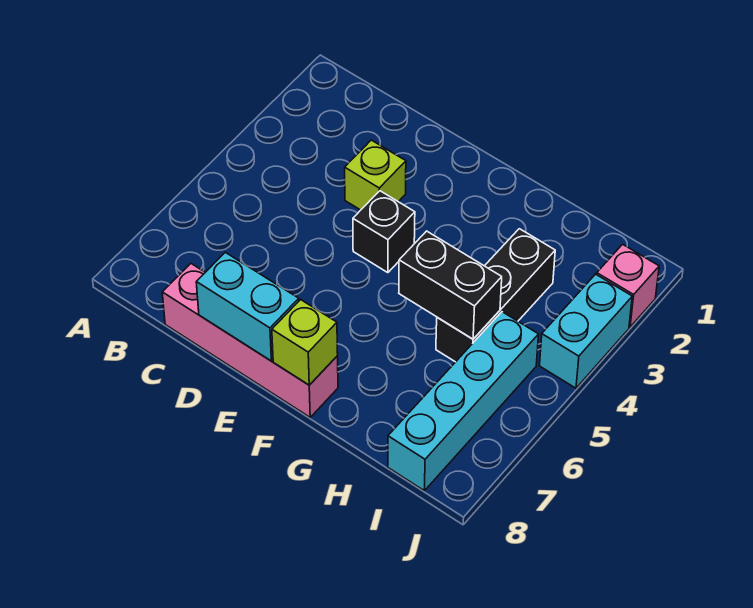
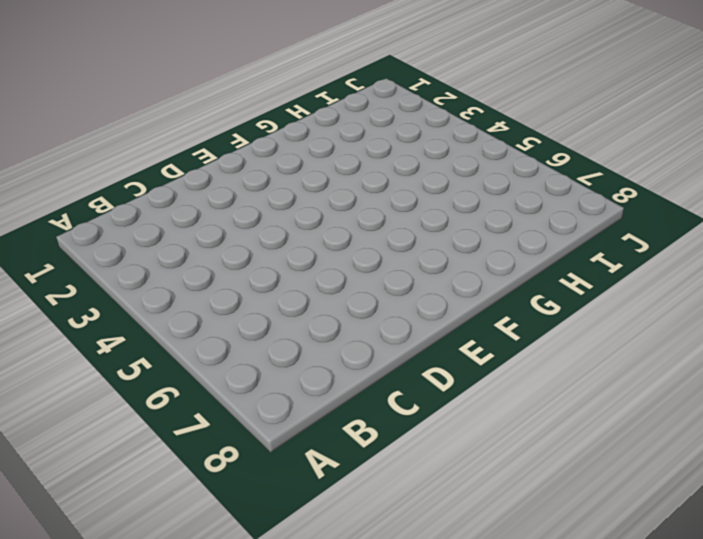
none -> pink 1x4 brick [162,264,338,417]
none -> lime 1x1 brick [345,140,406,210]

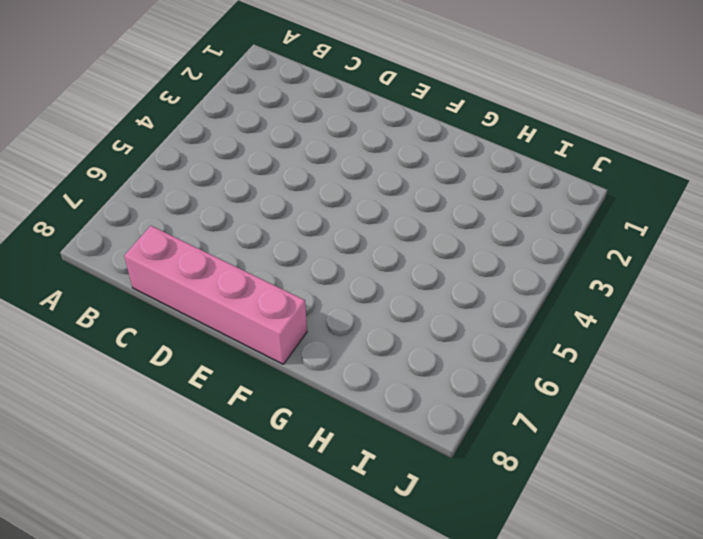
none -> lime 1x1 brick [345,140,406,210]
none -> black 1x1 brick [353,191,415,273]

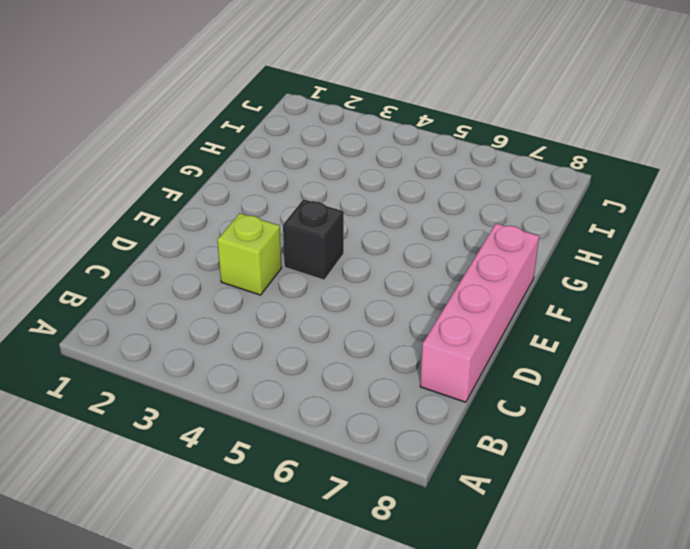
none -> black 1x3 brick [436,229,555,362]
none -> cyan 1x4 brick [388,312,539,491]

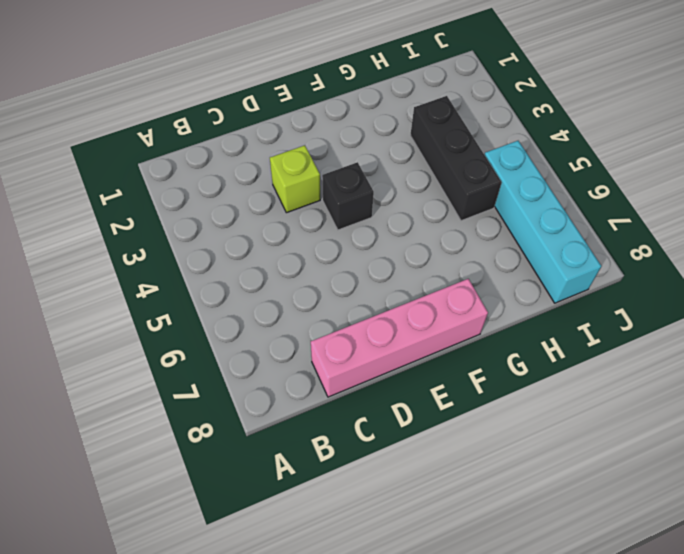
none -> pink 1x1 brick [597,244,659,327]
none -> cyan 1x2 brick [540,274,632,388]

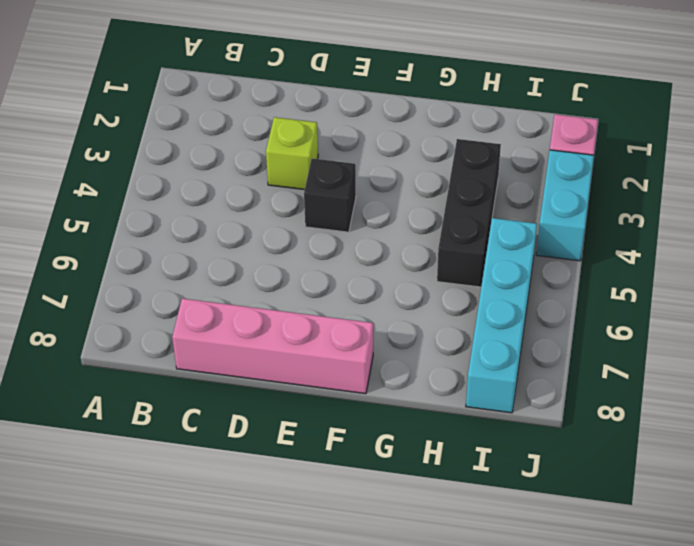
none -> cyan 1x2 brick [196,252,299,361]
none -> lime 1x1 brick [272,300,338,385]

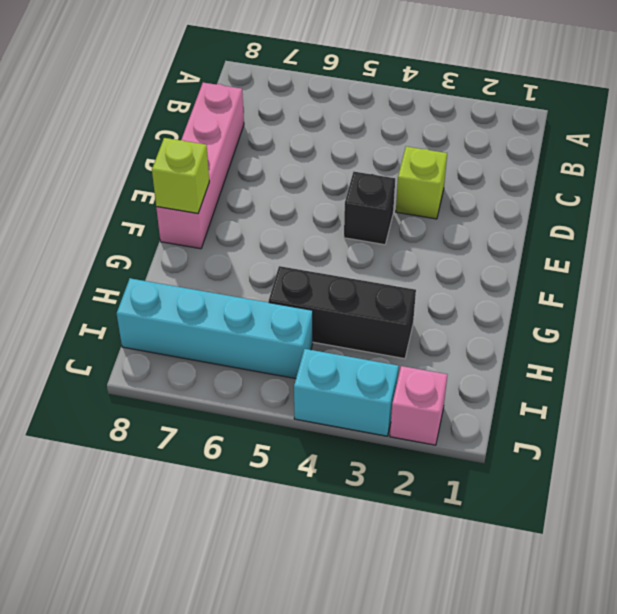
none -> cyan 1x2 brick [196,252,299,361]
none -> black 1x2 brick [399,231,502,339]

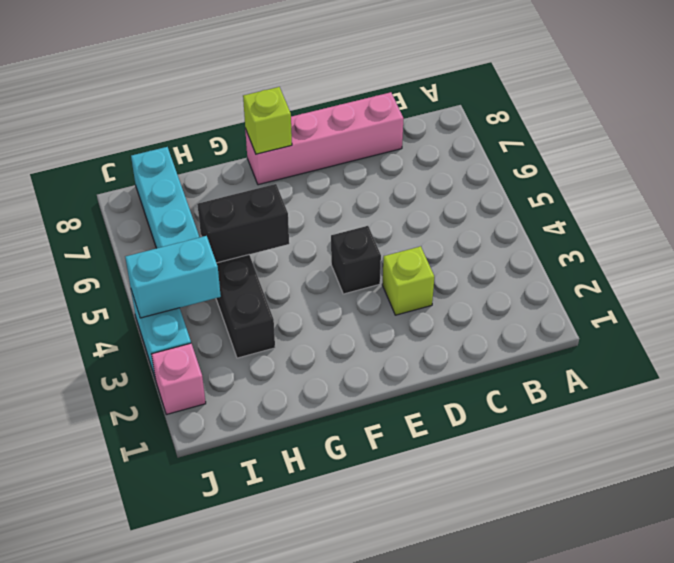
cyan 1x2 brick [125,236,221,318] -> cyan 1x2 brick moved to [196,252,299,361]

